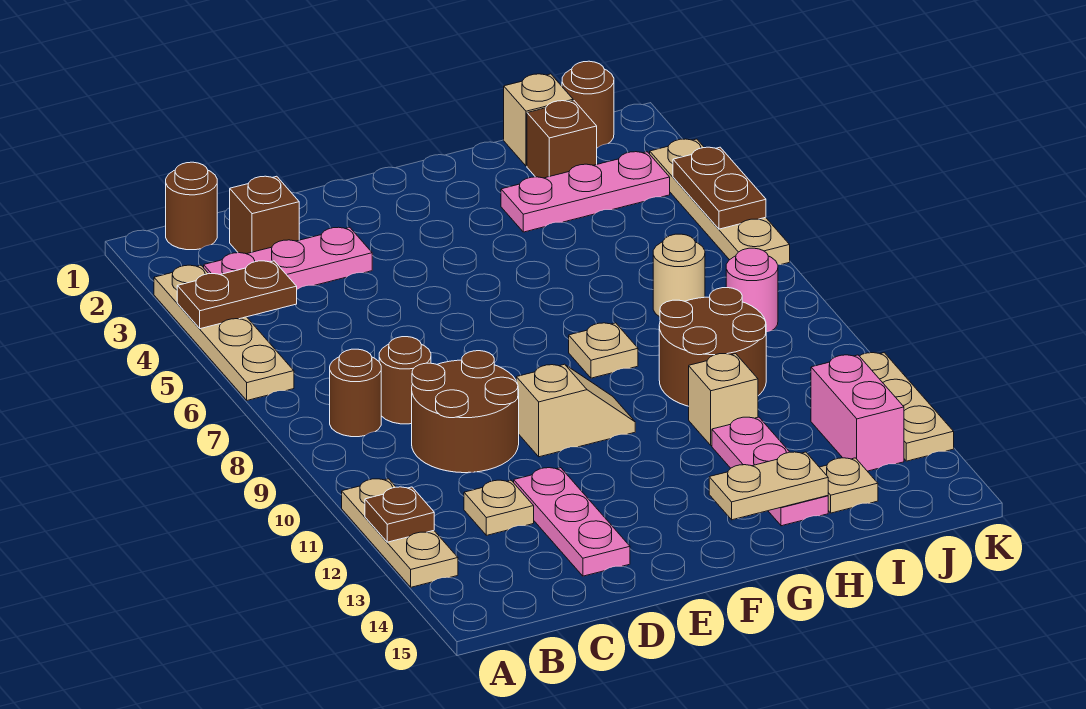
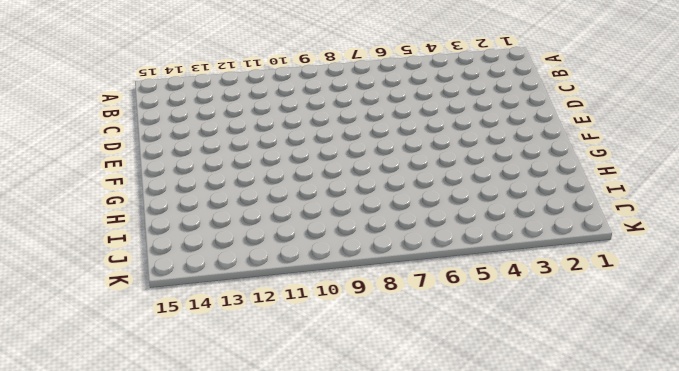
none -> tan 1x4 plate [154,265,294,400]
none -> tan 1x3 plate [342,479,458,587]
none -> brown 1x1 round brick [166,162,217,250]

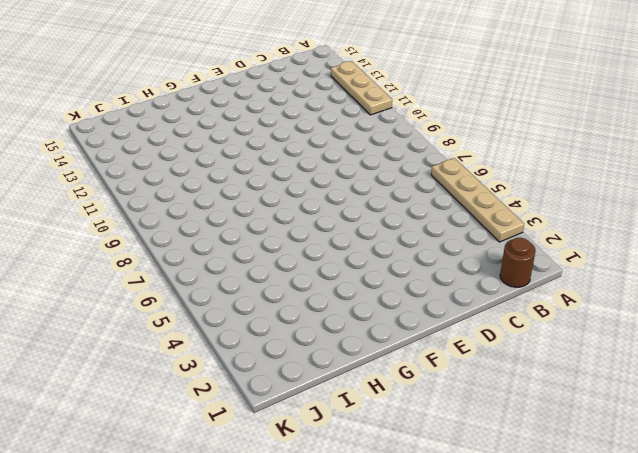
none -> pink 1x3 plate [204,227,372,289]
none -> brown 1x1 round brick [330,349,381,437]
none -> brown 1x1 brick [230,176,299,254]

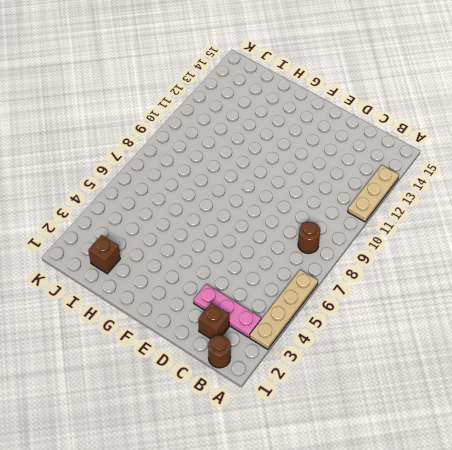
none -> brown 1x1 round brick [379,337,431,424]
none -> brown 2x2 round brick [412,351,519,473]
none -> tan 1x1 plate [464,480,534,535]

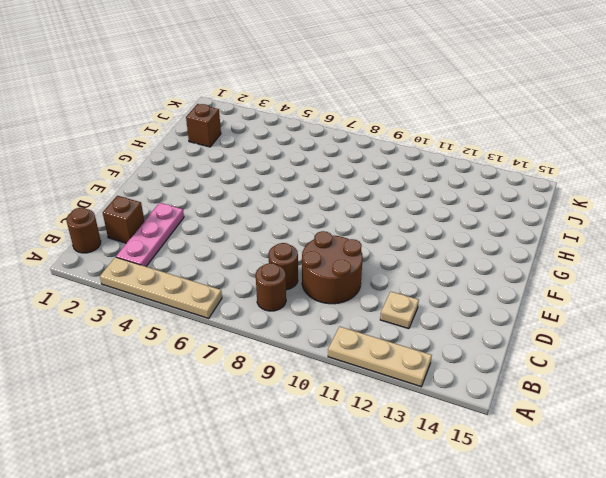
none -> pink 1x3 plate [514,468,630,576]
none -> tan 1x2 slope [516,364,635,457]
none -> tan 1x1 plate [569,323,638,378]

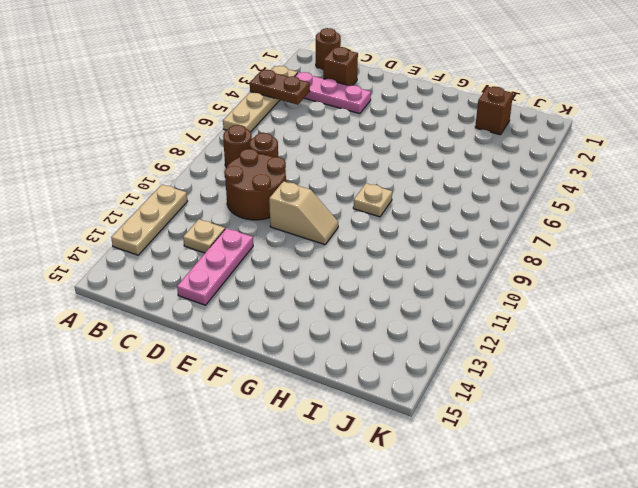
none -> pink 1x3 plate [501,152,670,232]
none -> brown 2x2 round brick [659,288,766,406]
none -> tan 1x1 brick [689,354,758,446]

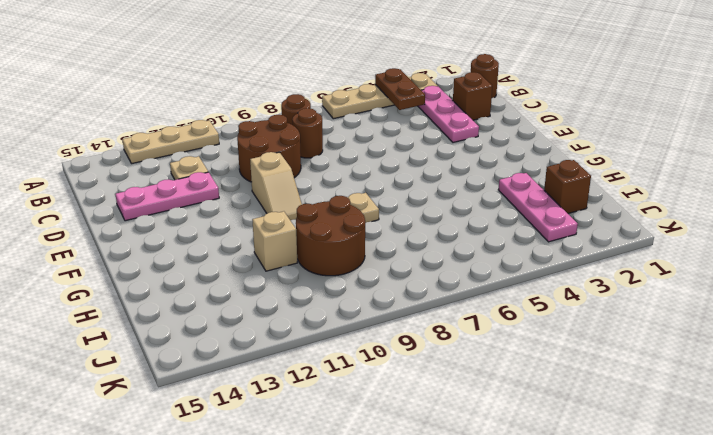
none -> pink 1x3 plate [712,417,828,526]
none -> tan 1x1 brick [504,74,573,166]
none -> tan 1x1 round brick [653,234,705,317]

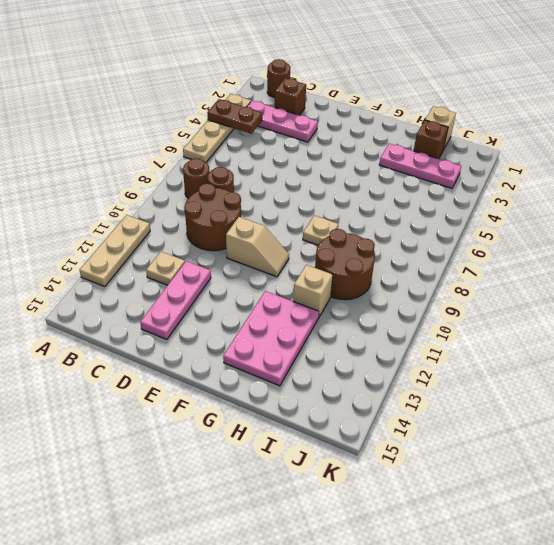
pink 2x3 plate [223,291,319,386] -> pink 1x3 plate [712,417,828,526]
none -> tan 1x1 round brick [653,234,705,317]
none -> tan 1x1 plate [820,458,878,513]
none -> brown 1x1 round brick [562,61,614,148]

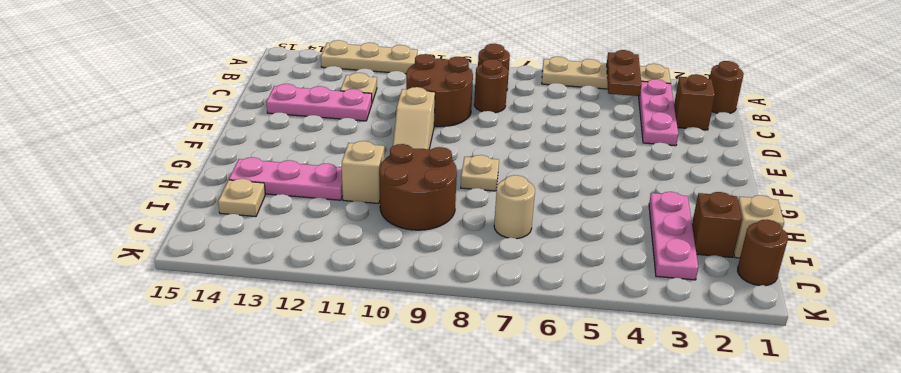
none -> pink 1x1 round brick [726,248,778,332]
none -> pink 1x2 brick [811,355,904,471]
none -> tan 1x4 plate [650,139,790,265]

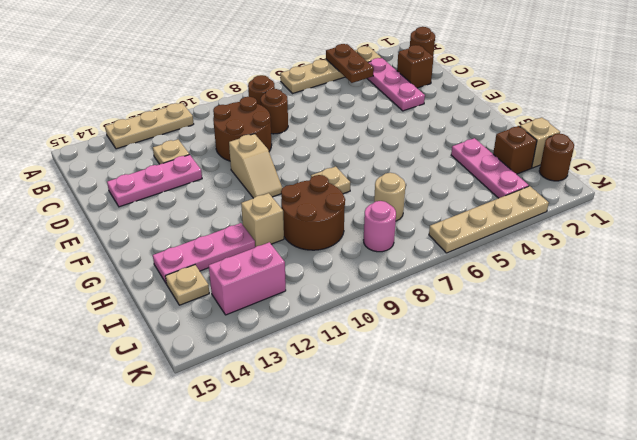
none -> tan 1x3 plate [860,353,954,461]
none -> brown 1x1 plate [365,487,434,542]
none -> tan 1x2 plate [709,452,828,520]

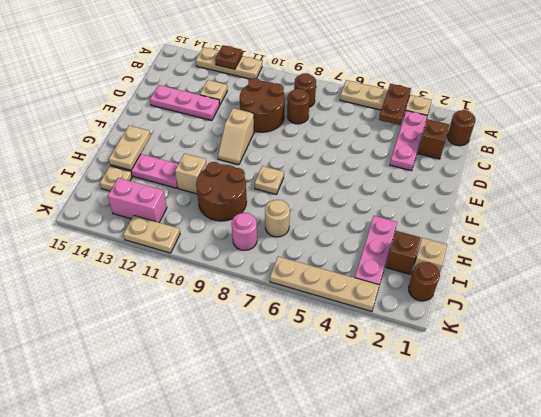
tan 1x2 plate [123,216,180,253] -> tan 1x3 plate [860,353,954,461]
none -> brown 1x2 plate [673,147,766,229]

